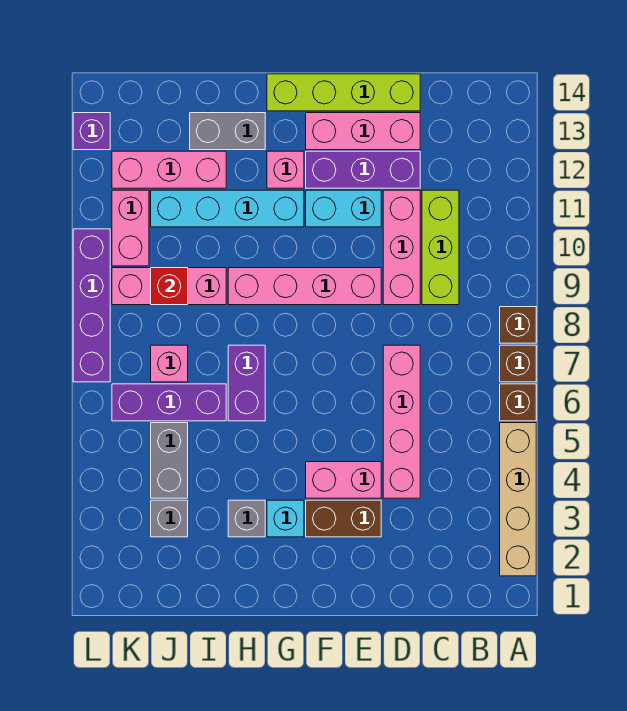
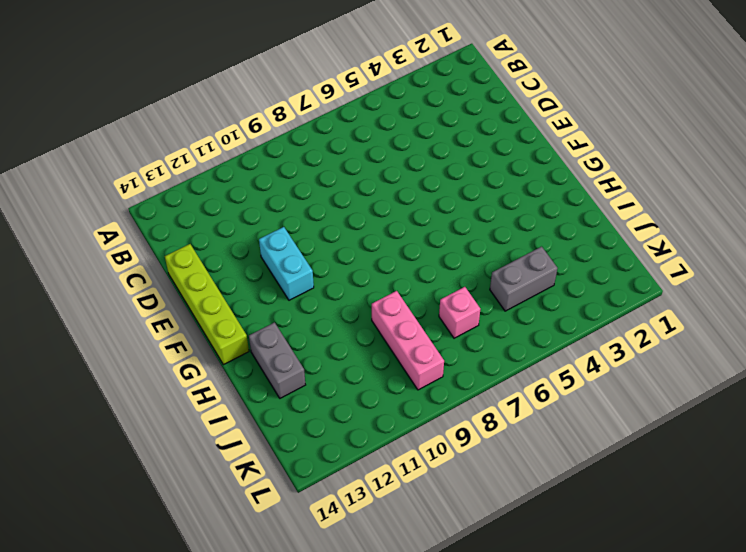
none -> tan 1x4 brick [500,423,536,576]
none -> brown 1x1 brick [500,384,536,421]
none -> brown 1x1 brick [500,345,536,382]
none -> brown 1x1 brick [500,307,536,343]

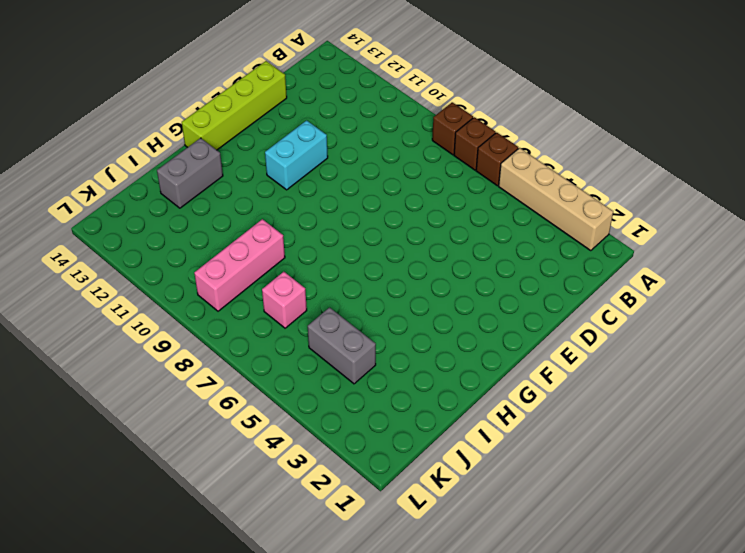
none -> lime 1x3 brick [422,190,459,305]
none -> pink 1x4 brick [383,345,420,498]
none -> pink 1x3 brick [383,190,420,305]
none -> purple 1x3 brick [306,151,420,188]

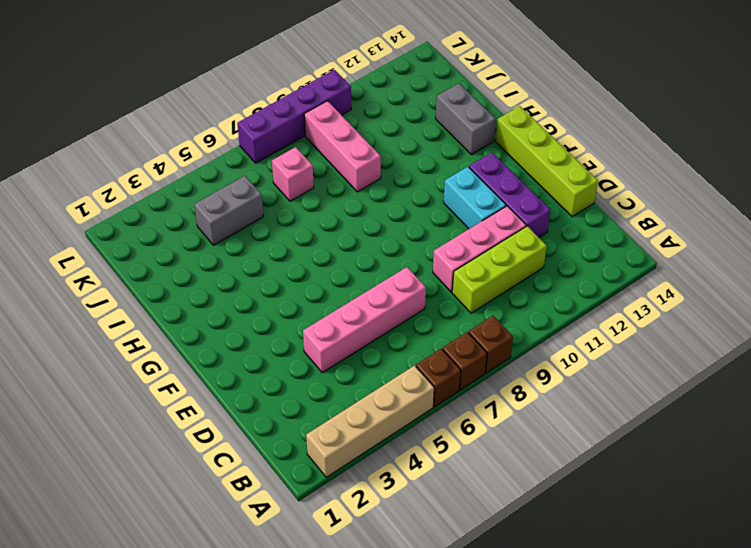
none -> pink 1x3 brick [306,113,420,150]
none -> brown 1x2 brick [306,500,381,537]
none -> pink 1x2 brick [306,462,381,498]
none -> pink 1x4 brick [228,268,381,305]

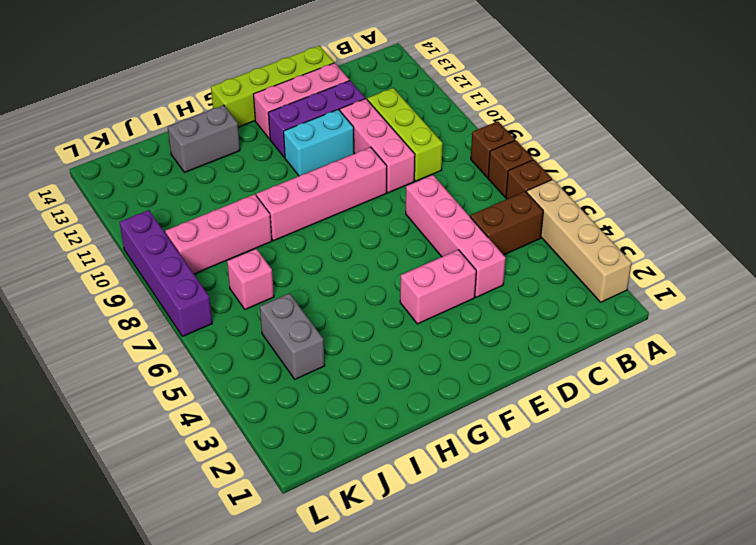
brown 1x2 brick [470,191,543,255] -> brown 1x2 brick moved to [306,500,381,537]
none -> cyan 1x1 brick [267,500,304,537]
none -> cyan 1x4 brick [151,190,304,227]
none -> pink 1x1 brick [267,151,304,188]
none -> grey 1x1 brick [228,500,265,537]

